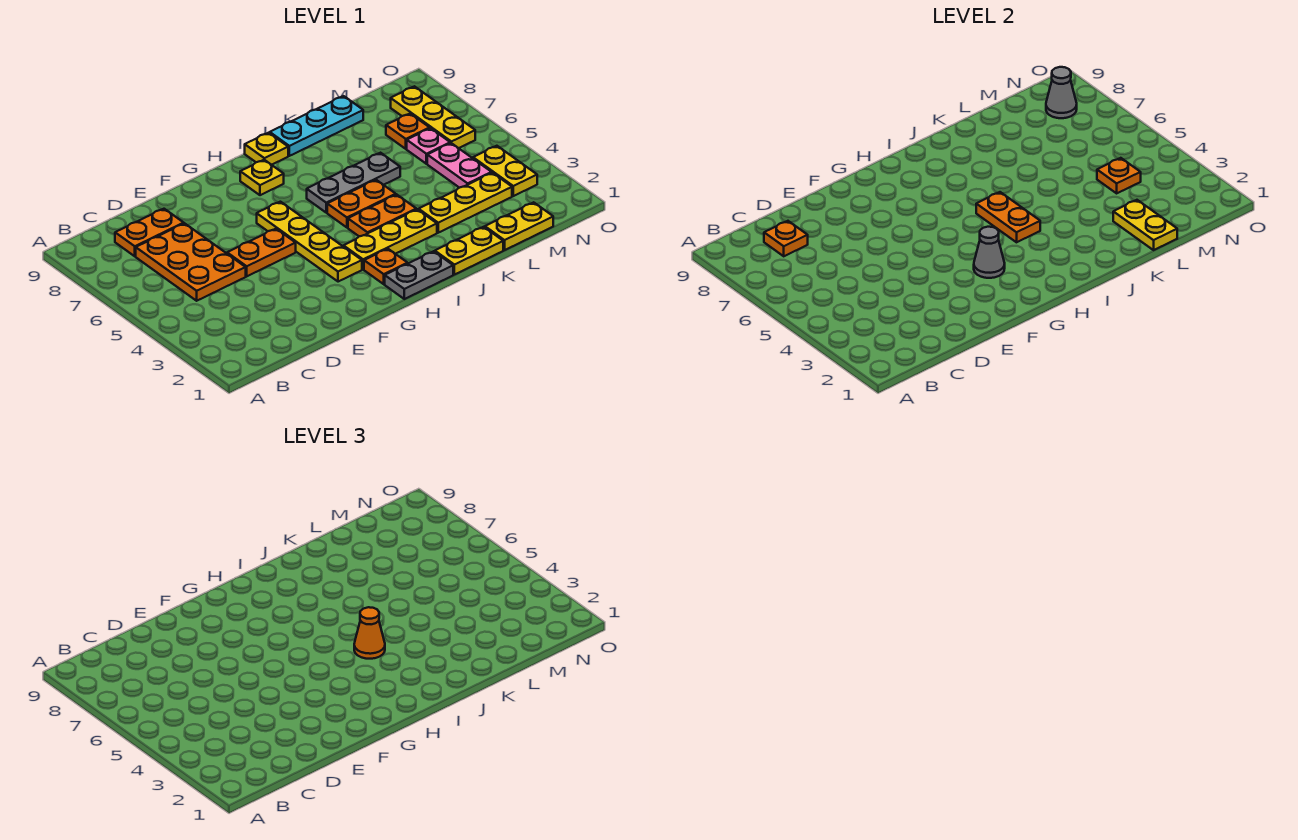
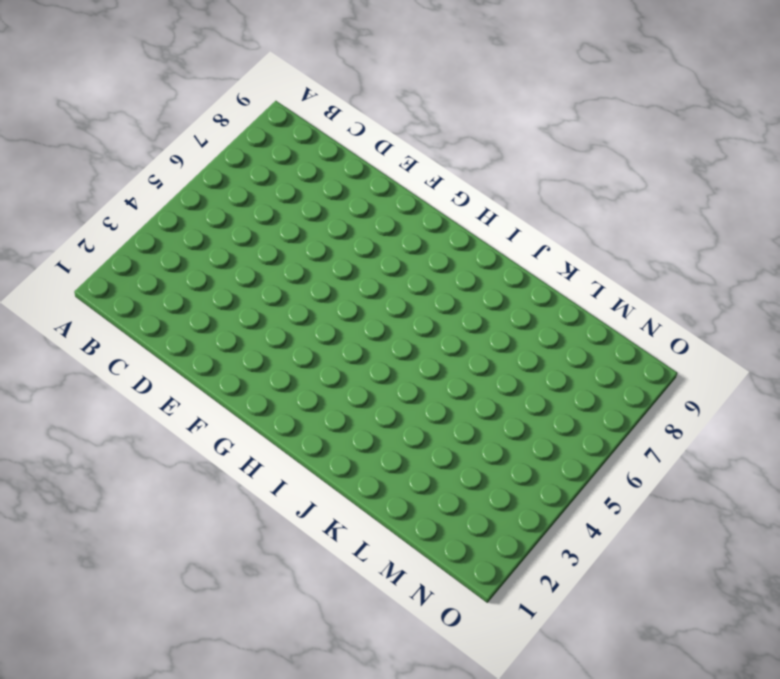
none -> orange 2x3 plate [136,223,246,301]
none -> orange 1x2 plate [115,209,184,256]
none -> orange 1x2 plate [227,229,296,276]

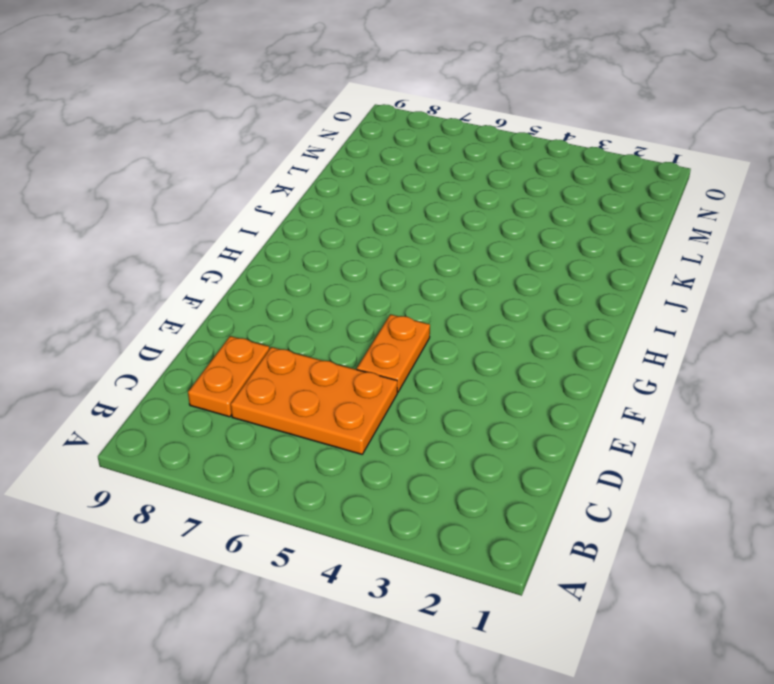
none -> yellow 1x4 plate [257,202,362,282]
none -> grey 1x2 plate [385,251,453,299]
none -> orange 1x1 plate [364,249,408,284]

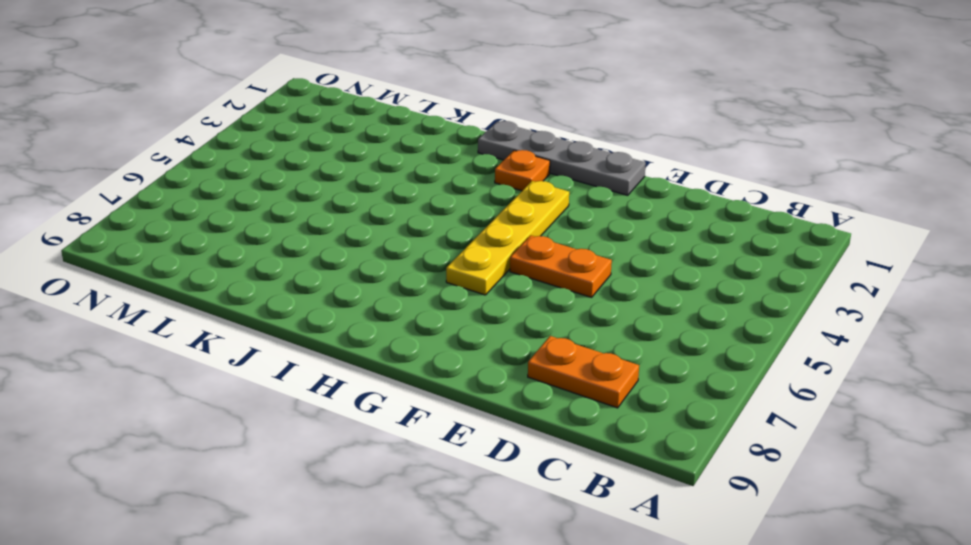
grey 1x4 plate [478,121,646,195] -> grey 1x2 plate [385,251,453,299]
none -> orange 2x3 plate [136,223,246,301]
none -> yellow 1x3 plate [343,209,437,269]
none -> yellow 1x1 plate [240,160,284,195]

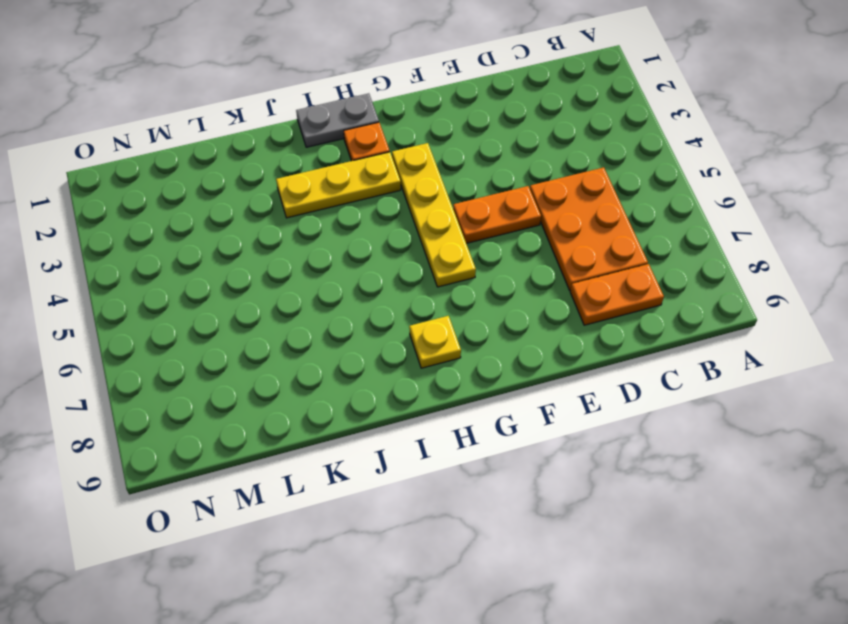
none -> orange 1x2 plate [348,195,416,236]
none -> orange 1x2 plate [327,180,396,227]
none -> grey 1x3 plate [307,153,400,213]

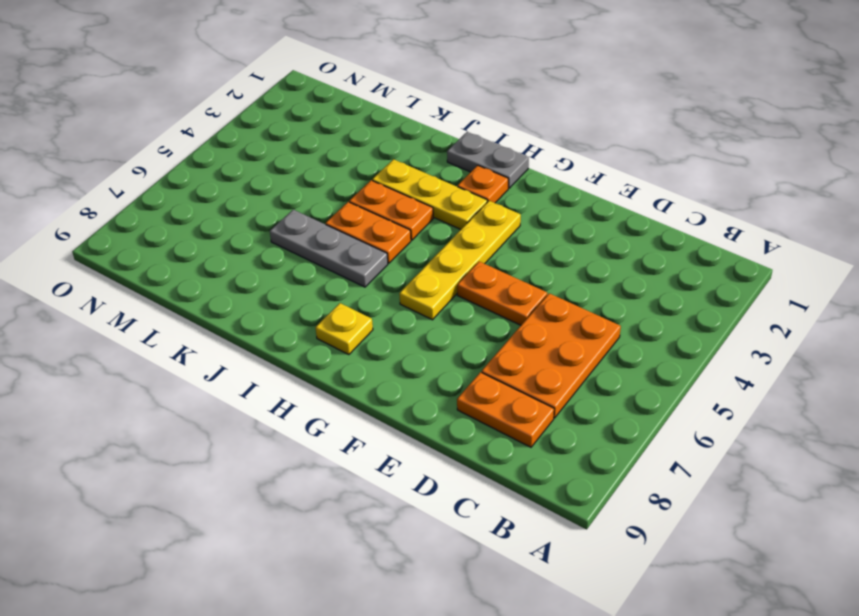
none -> yellow 1x1 plate [245,133,288,165]
none -> yellow 1x2 plate [435,227,503,275]
none -> cyan 1x3 plate [270,96,363,156]

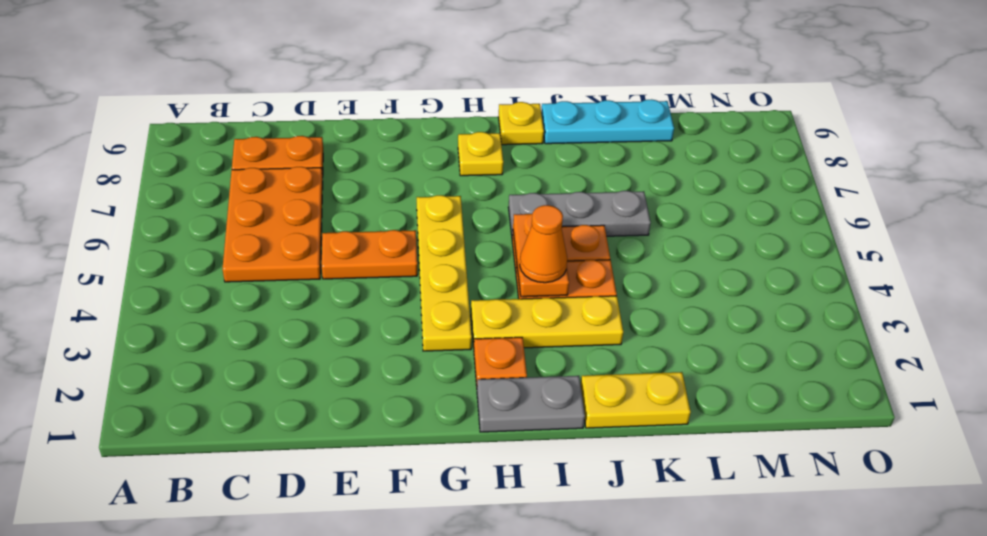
none -> yellow 1x3 plate [419,173,512,233]
none -> yellow 1x2 plate [485,202,553,250]
none -> pink 1x2 plate [427,143,492,188]

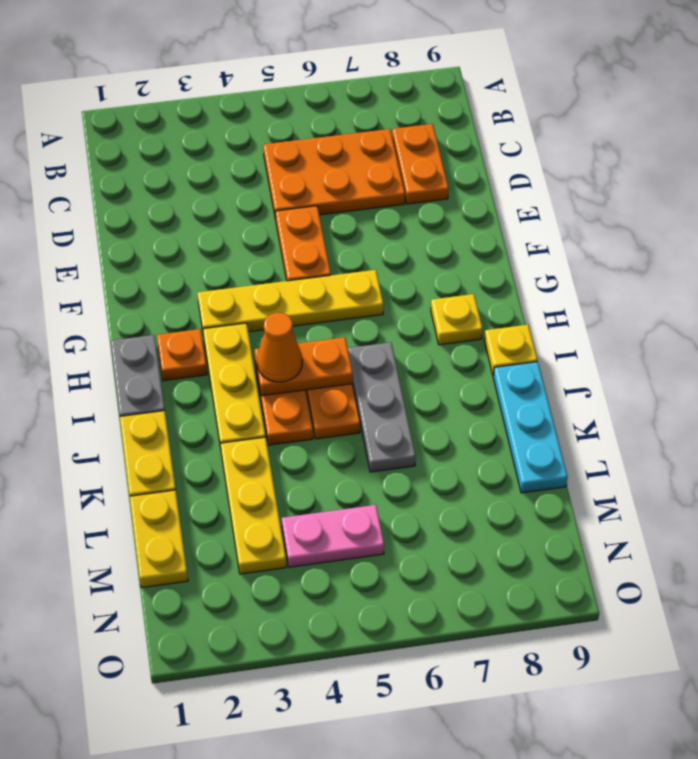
none -> pink 1x1 plate [407,128,450,164]
none -> orange 1x1 plate [386,114,430,149]
none -> yellow 1x2 plate [473,146,537,196]

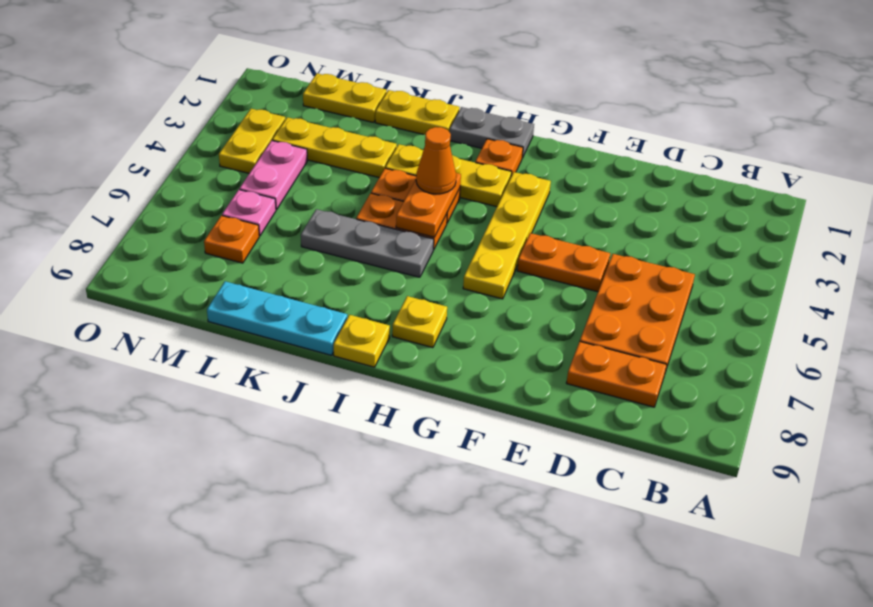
none -> yellow 1x3 plate [391,86,475,148]
none -> orange 1x1 plate [764,221,808,256]
none -> grey 1x1 cone [974,227,1005,278]

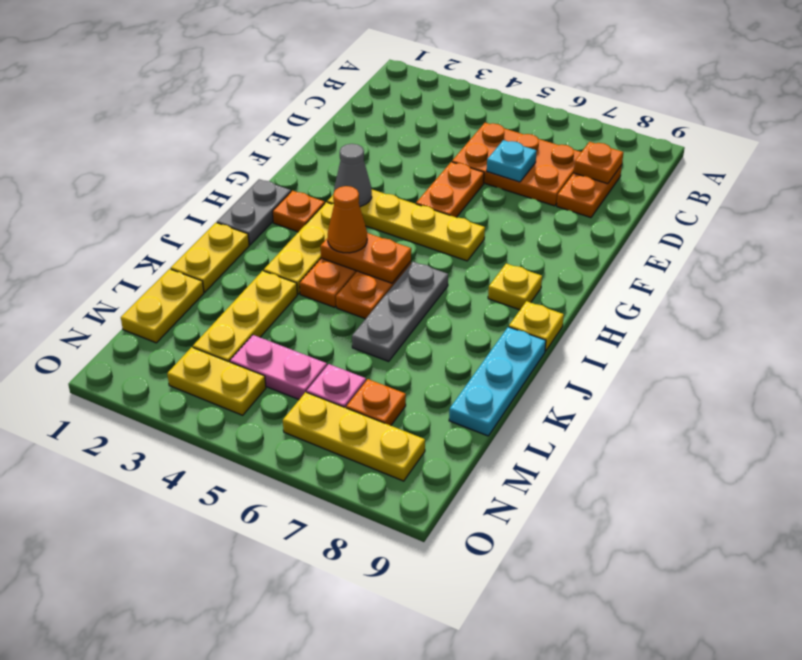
cyan 1x1 plate [487,140,537,182] -> none
none -> yellow 1x2 plate [1113,200,1177,250]
none -> orange 1x1 plate [1097,158,1141,193]
none -> grey 1x1 cone [1046,67,1077,118]

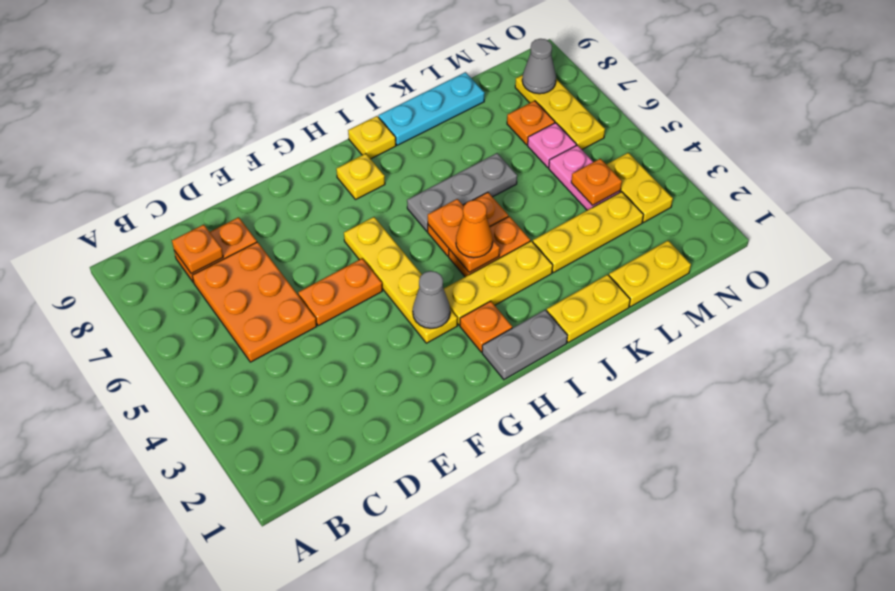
none -> yellow 1x2 plate [1113,200,1177,250]

